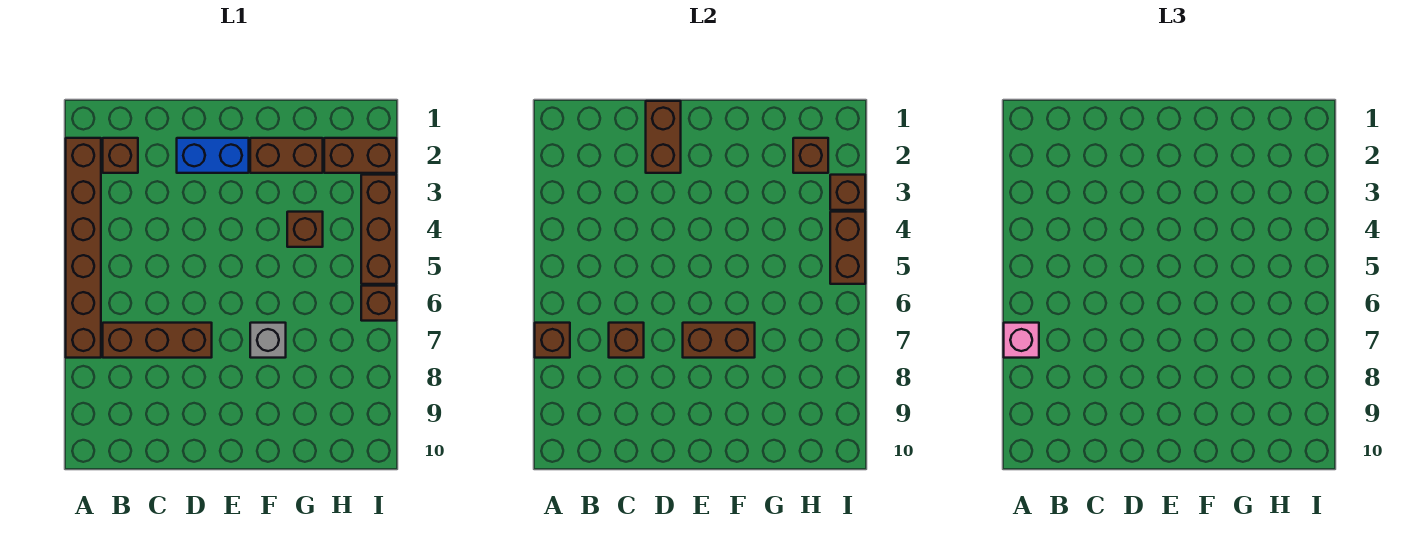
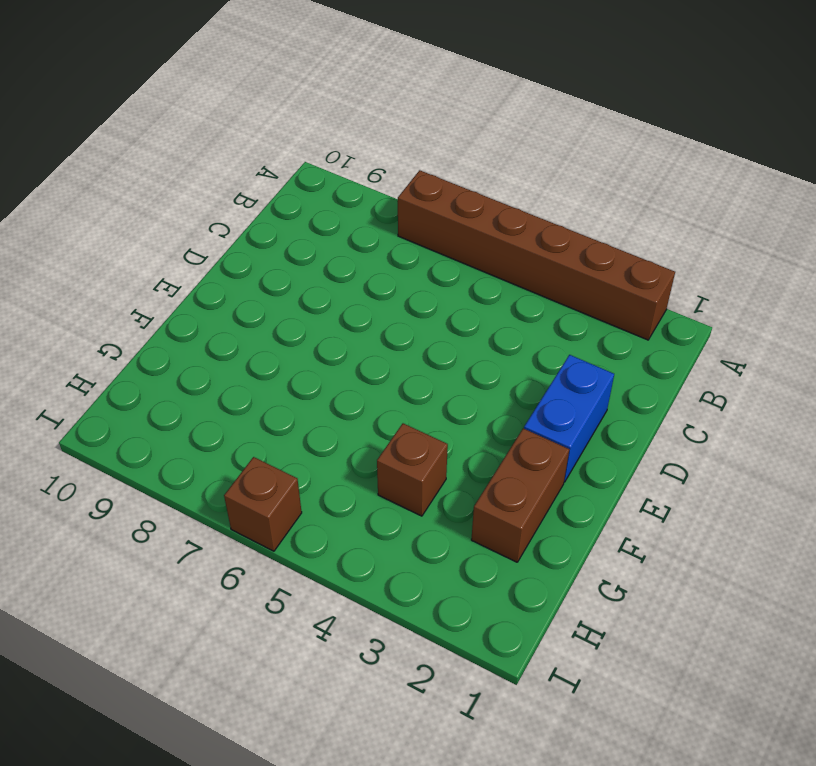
none -> brown 1x1 brick [103,138,138,173]
none -> brown 1x3 brick [103,323,212,358]
none -> grey 1x1 brick [250,323,286,358]

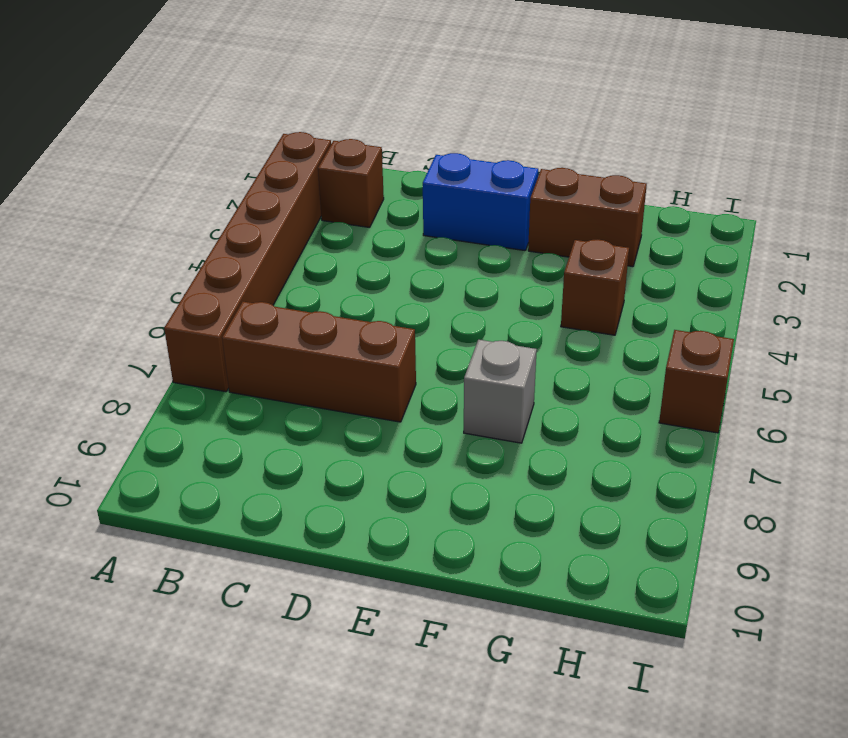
none -> brown 1x2 brick [324,138,396,173]
none -> brown 1x3 brick [361,175,396,284]
none -> brown 1x1 brick [535,323,570,358]

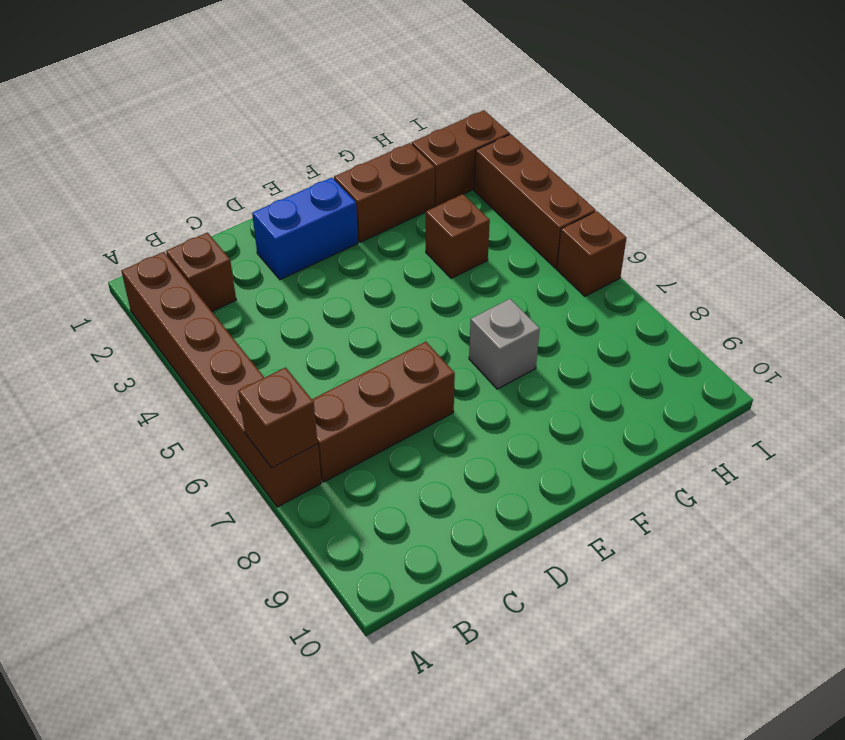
none -> brown 1x1 brick [609,323,644,358]
none -> brown 1x2 brick [646,101,681,173]
none -> brown 1x2 brick [683,323,755,358]

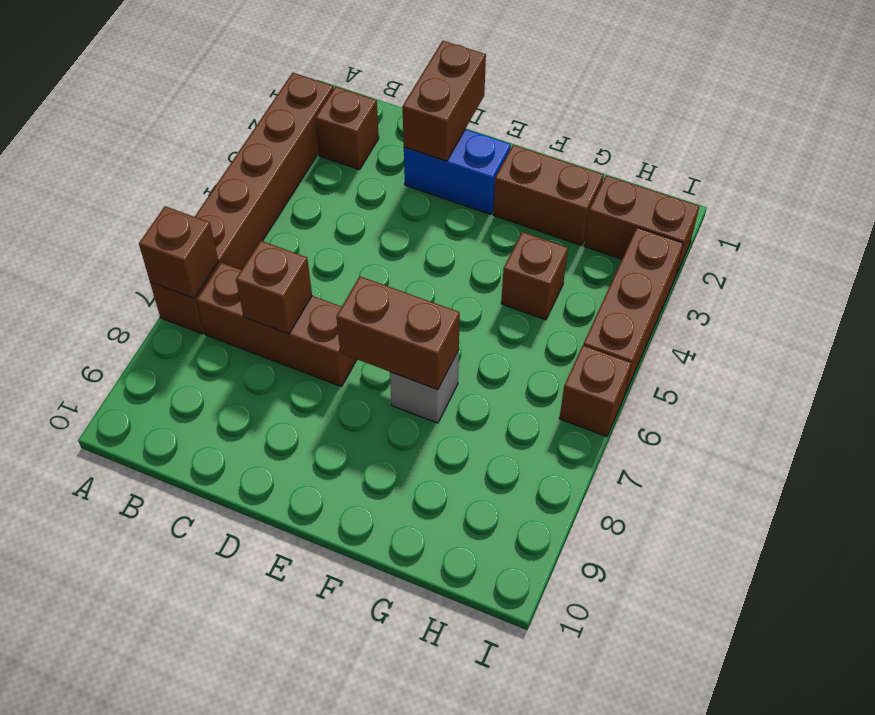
none -> brown 1x1 brick [793,138,828,173]
none -> brown 1x1 brick [830,175,865,210]
none -> brown 1x2 brick [830,212,865,284]

